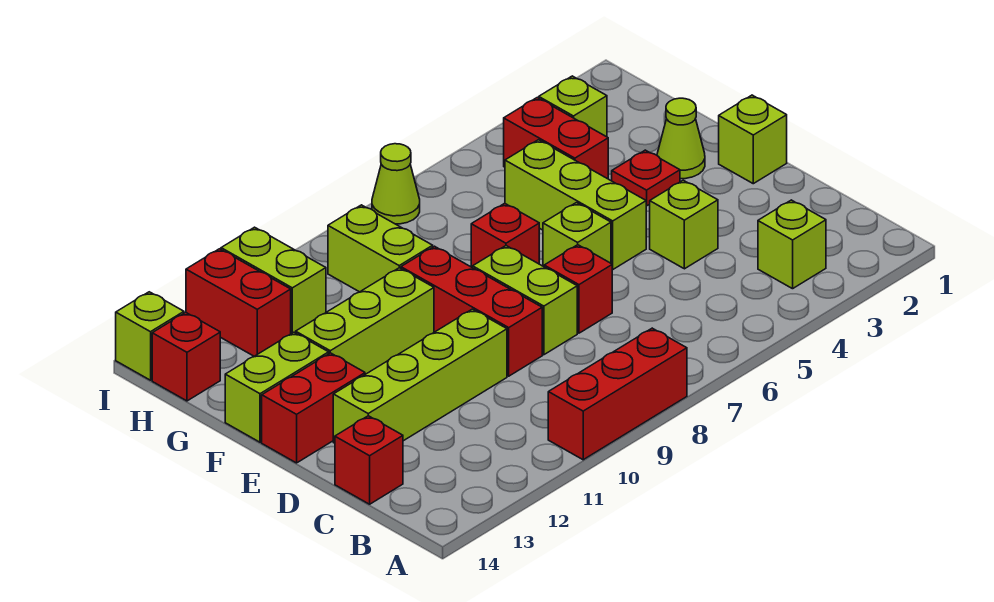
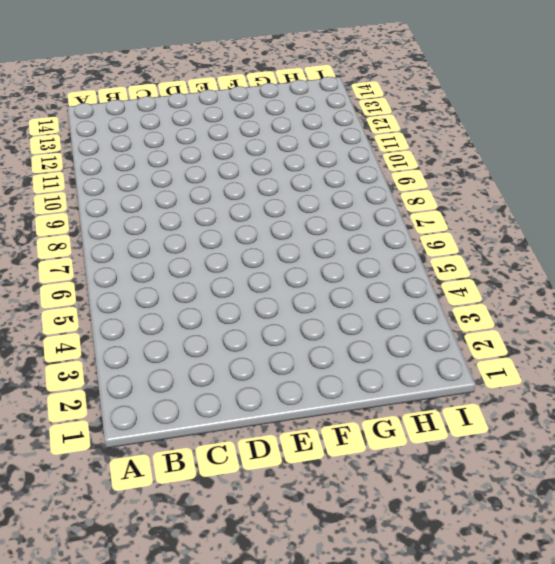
none -> red 1x3 brick [548,328,687,460]
none -> lime 1x1 brick [758,200,826,289]
none -> red 1x1 brick [335,416,403,504]

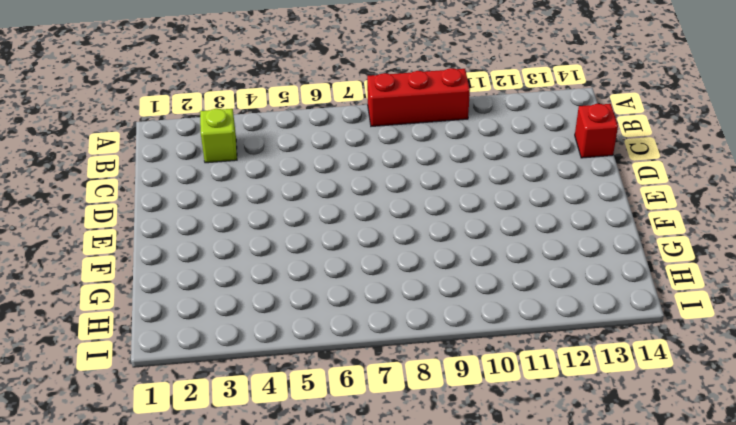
none -> lime 1x1 brick [650,180,718,269]
none -> red 1x1 brick [544,245,613,333]
none -> lime 1x2 brick [473,246,577,355]

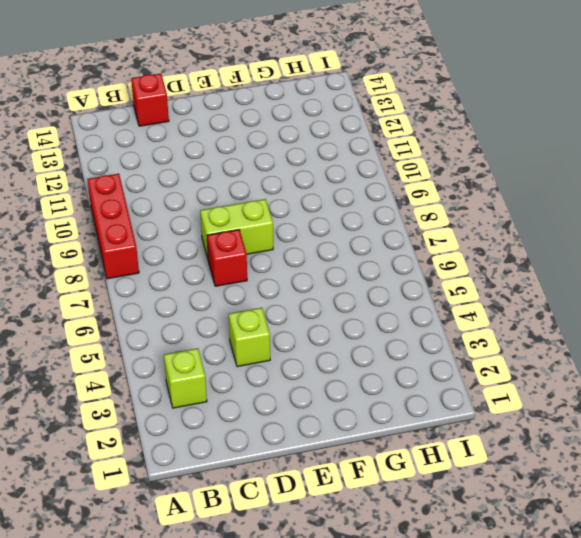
none -> red 1x3 brick [401,246,542,376]
none -> lime 1x4 brick [333,309,507,443]
none -> lime 1x1 brick [719,95,787,184]

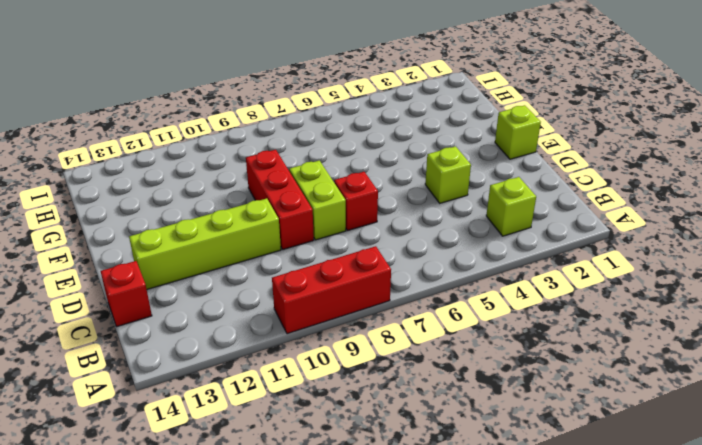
none -> lime 1x3 brick [505,140,646,269]
none -> lime 1x1 brick [543,203,611,267]
none -> red 1x2 brick [262,353,365,463]

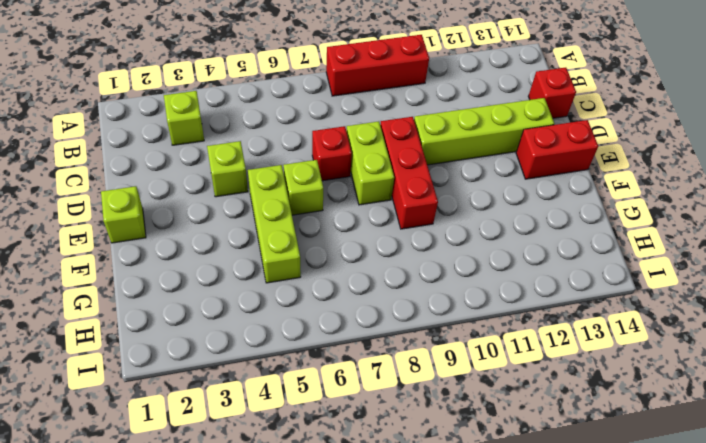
none -> lime 1x1 cone [657,98,705,179]
none -> red 1x1 plate [612,150,680,206]
none -> red 1x1 brick [471,203,539,268]

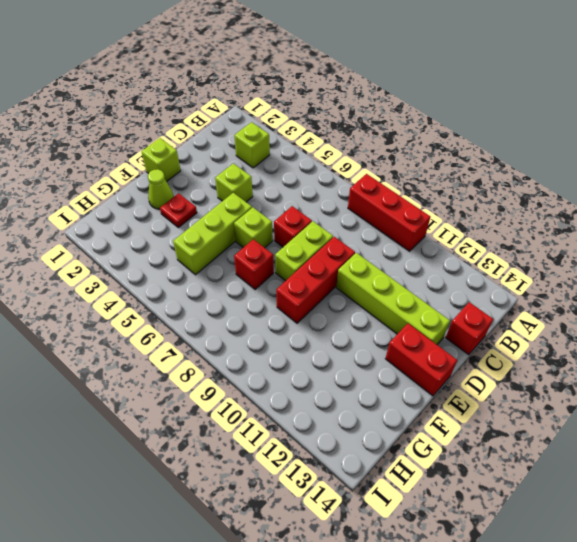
none -> lime 1x3 brick [296,268,434,374]
none -> lime 1x2 brick [225,332,329,442]
none -> red 1x2 brick [504,98,608,179]

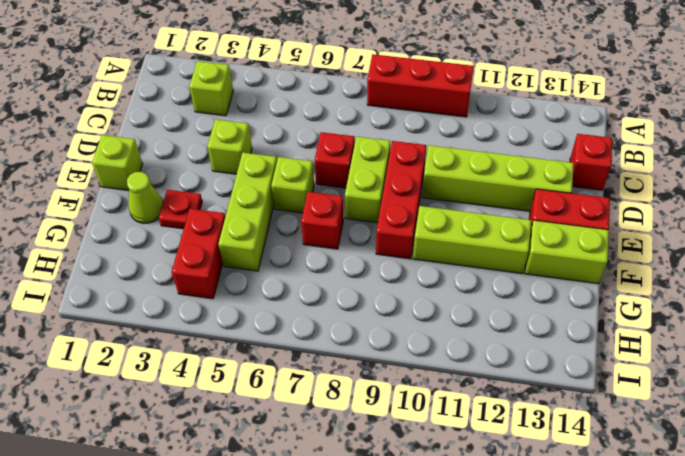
none -> lime 1x2 brick [328,205,433,292]
none -> lime 1x1 brick [539,76,607,137]
none -> lime 1x2 brick [221,227,326,334]

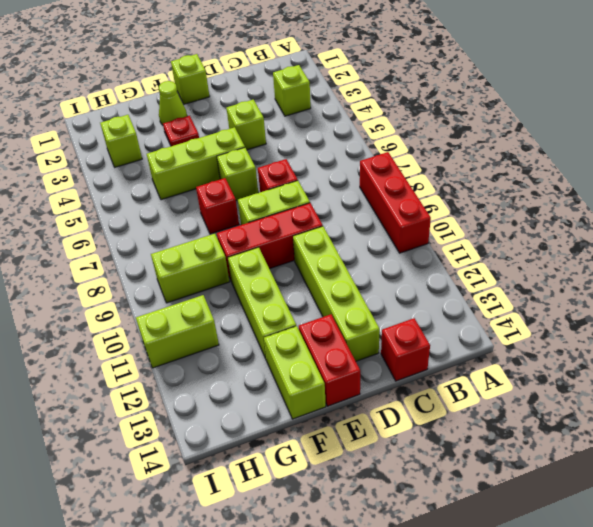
none -> red 1x2 brick [504,98,608,179]
none -> red 1x2 brick [186,249,291,356]
none -> red 1x1 brick [152,312,220,401]

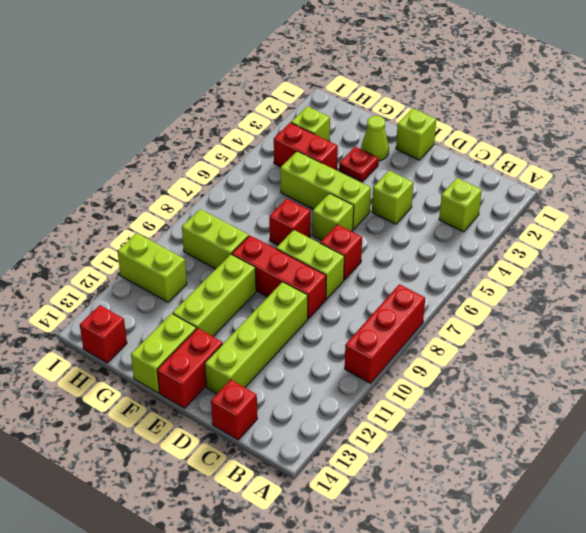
none -> red 1x2 brick [186,249,291,356]
none -> lime 1x1 cone [372,144,420,224]
none -> lime 1x1 brick [116,292,184,380]

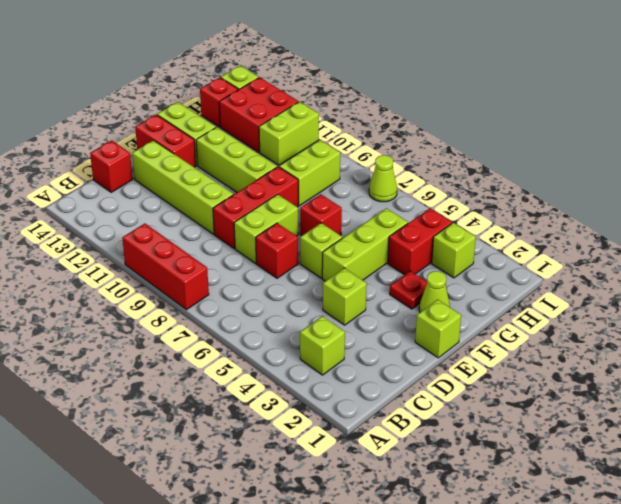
red 2x2 brick [219,77,298,152] -> red 1x2 brick [186,249,291,356]

